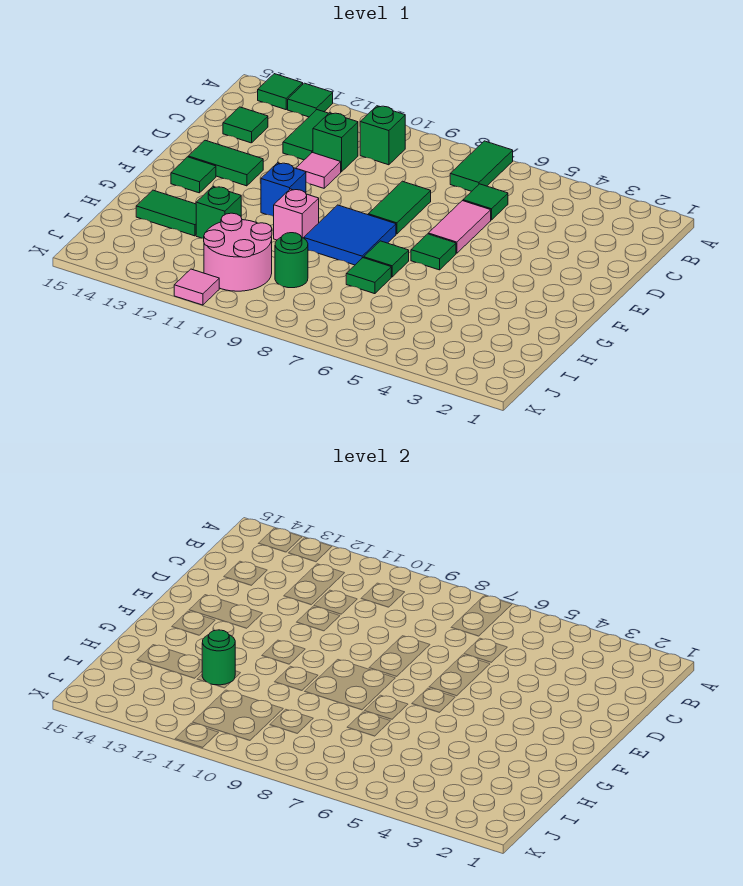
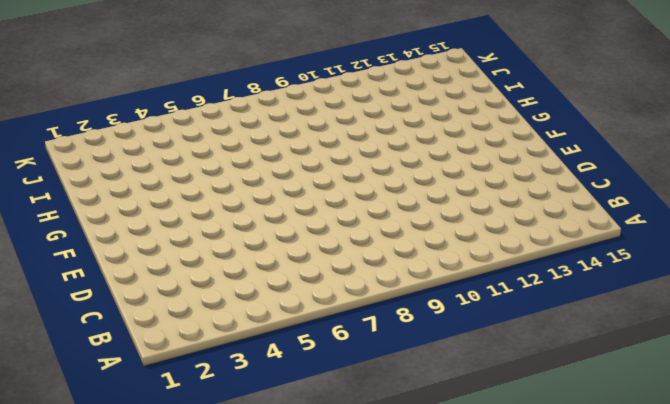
none -> green 1x2 tile [450,141,513,191]
none -> green 1x1 tile [288,83,333,117]
none -> green 1x1 tile [258,74,303,110]

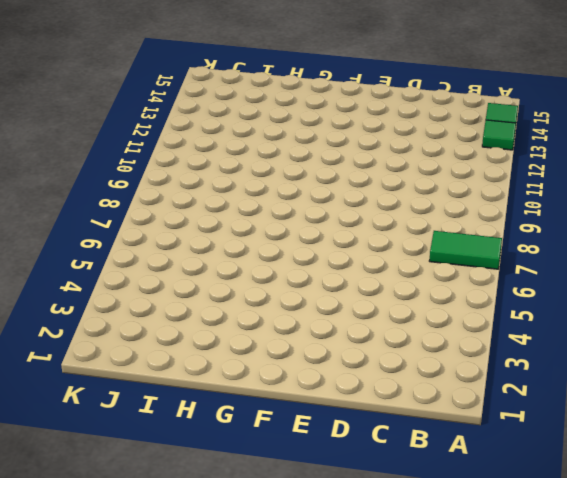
none -> green 1x1 brick [360,106,405,165]
none -> green 1x2 tile [283,110,329,160]
none -> green 1x1 tile [463,184,508,220]

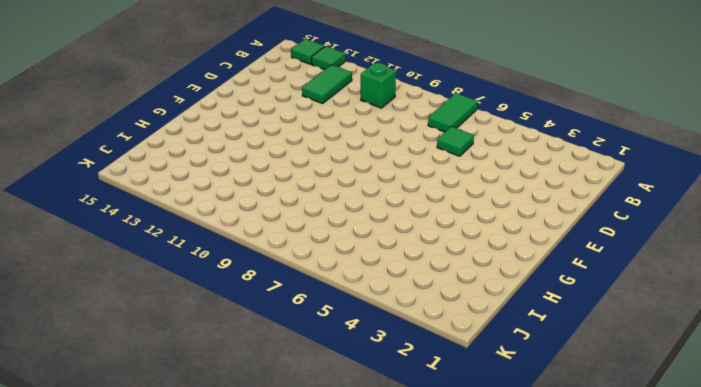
none -> green 1x1 brick [313,113,358,172]
none -> green 1x1 tile [223,107,268,143]
none -> pink 1x2 tile [428,201,491,253]

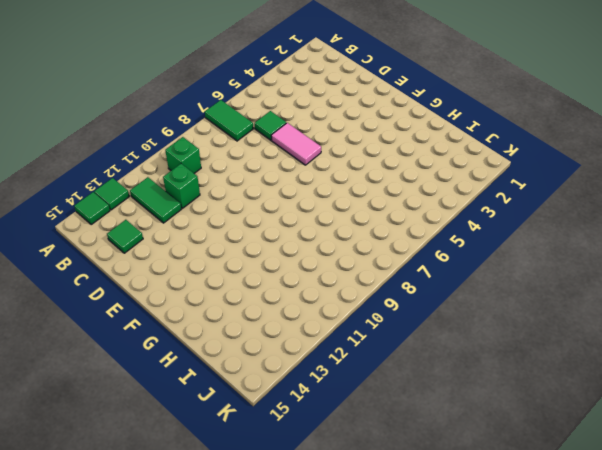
none -> green 1x2 tile [368,181,431,234]
none -> pink 1x1 tile [296,153,341,188]
none -> green 1x2 tile [188,140,263,186]

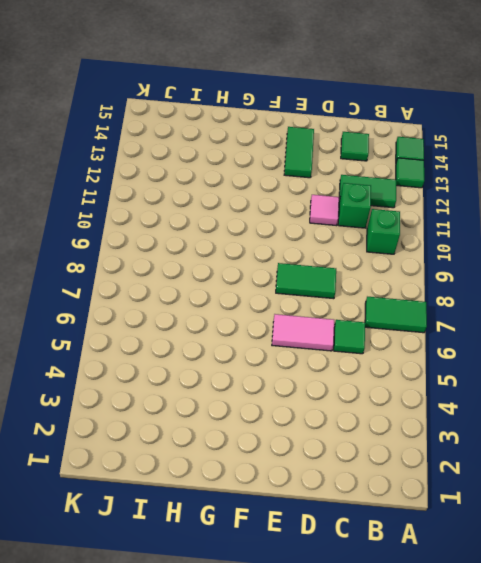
none -> green 1x1 tile [411,234,456,270]
none -> blue 2x2 tile [304,205,396,265]
none -> blue 1x1 brick [261,163,306,216]

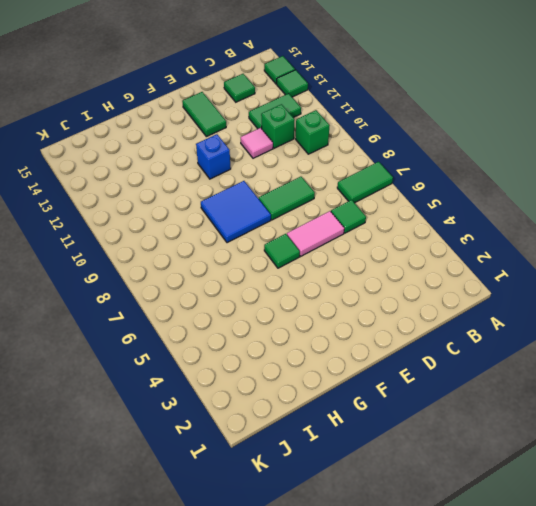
none -> green 1x1 tile [171,157,216,193]
none -> green 1x1 tile [364,241,409,277]
none -> pink 1x1 brick [274,189,319,240]

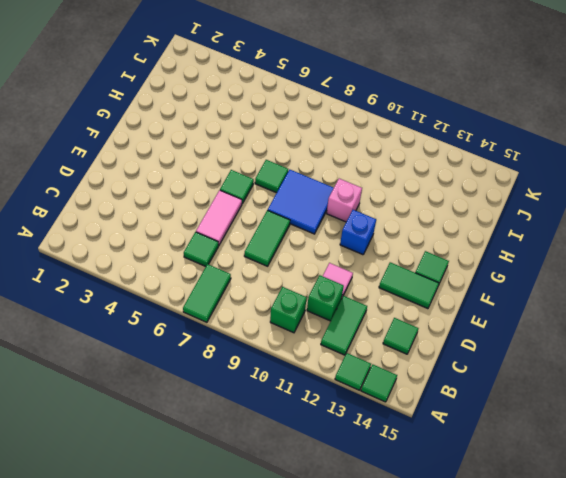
none -> green 1x1 tile [346,258,391,294]
none -> green 1x1 brick [196,187,241,239]
none -> green 1x2 tile [136,190,196,236]

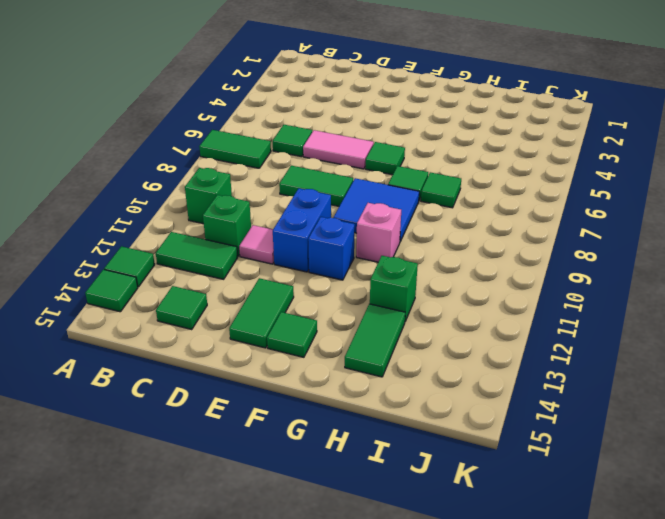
blue 1x2 brick [273,189,331,272] -> none
none -> green 1x1 round brick [275,233,308,288]
none -> pink 2x2 round brick [204,213,272,291]
none -> pink 1x1 tile [174,269,219,305]

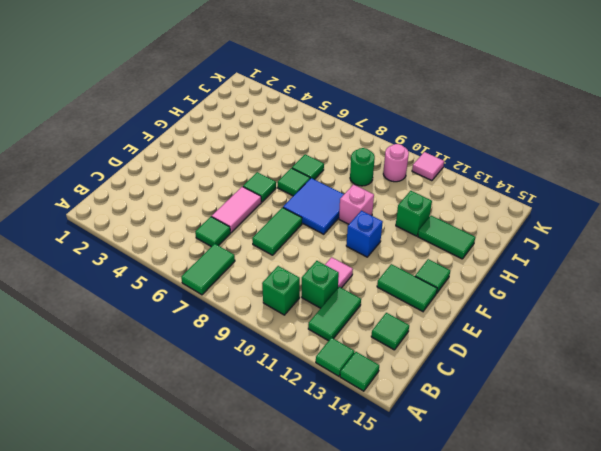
pink 1x1 round brick [383,144,409,182] -> pink 2x2 round brick [204,213,272,291]
none -> green 1x1 round brick [202,630,235,685]

